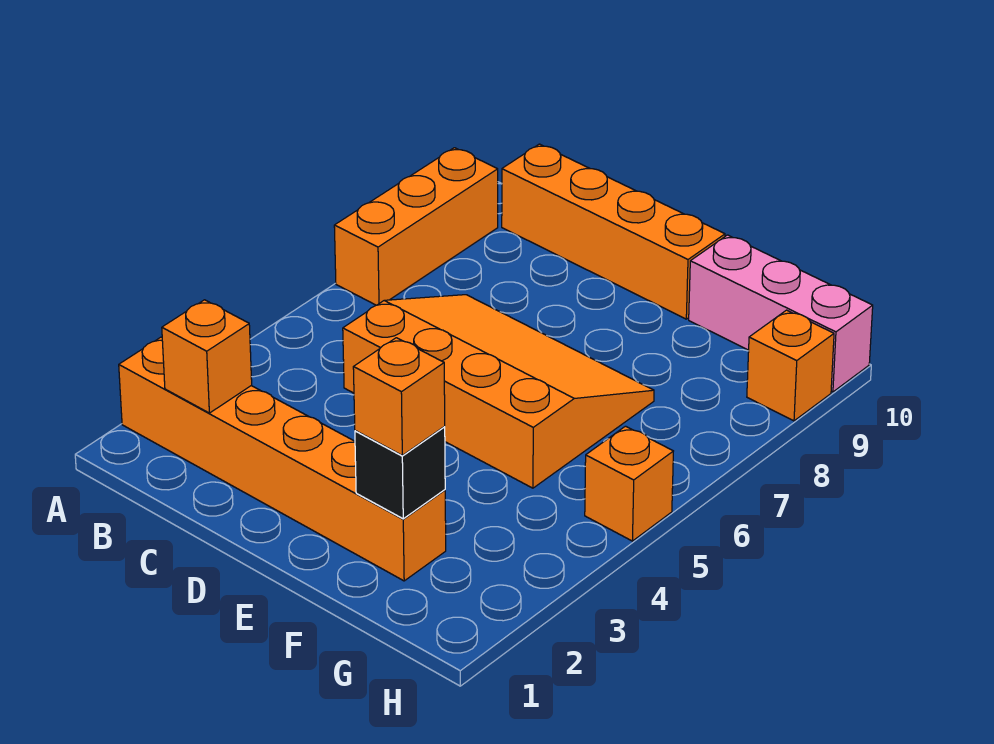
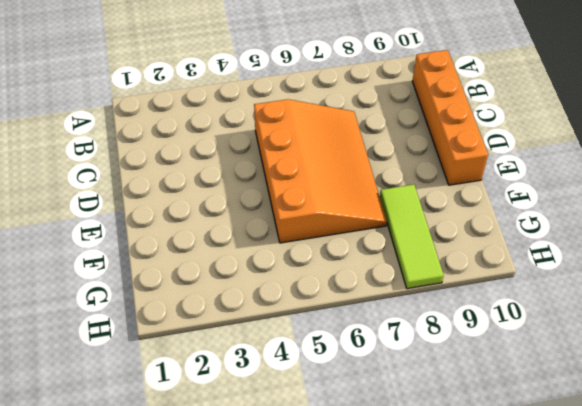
lime 1x3 tile [380,184,444,289] -> none
none -> orange 1x6 brick [119,337,446,581]
none -> orange 1x3 brick [334,148,498,305]

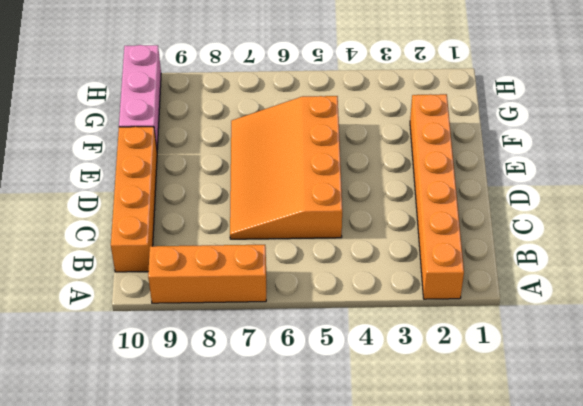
none -> orange 1x1 brick [585,426,673,541]
none -> orange 1x1 brick [747,310,834,421]

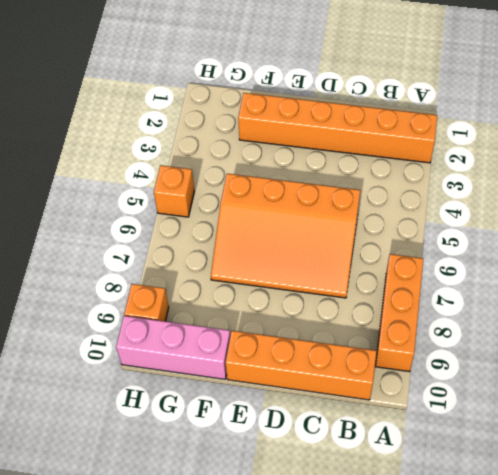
none -> orange 1x1 brick [162,300,252,413]
none -> black 1x1 brick [355,427,445,519]

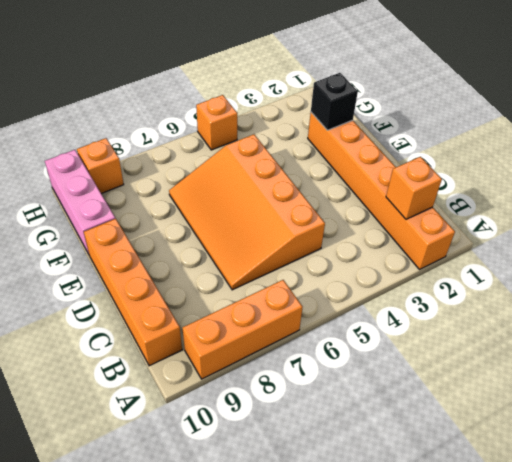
none -> orange 1x1 brick [353,338,445,455]

